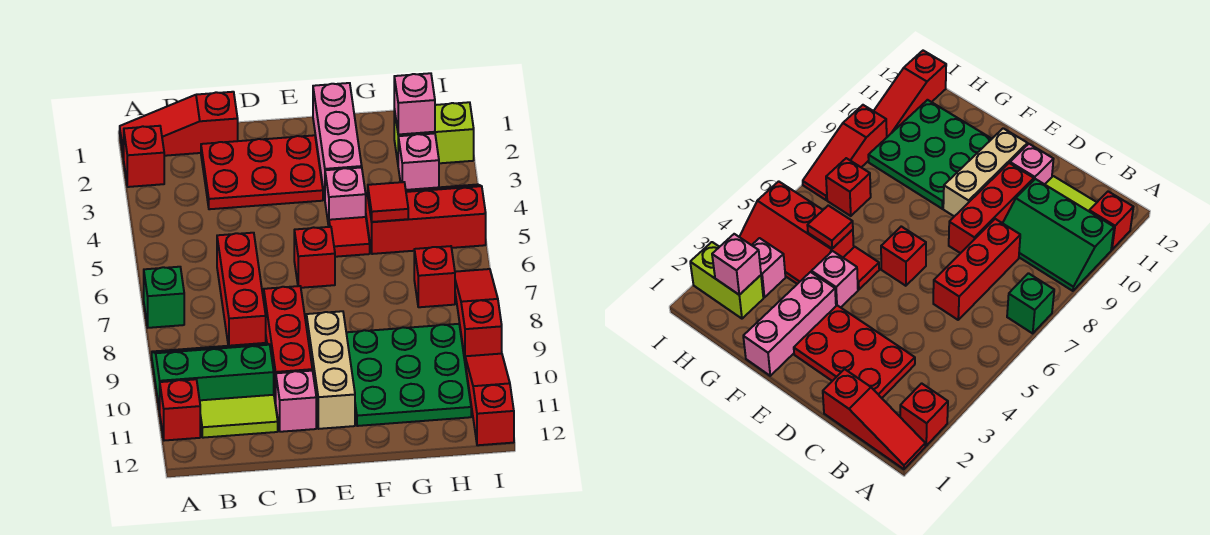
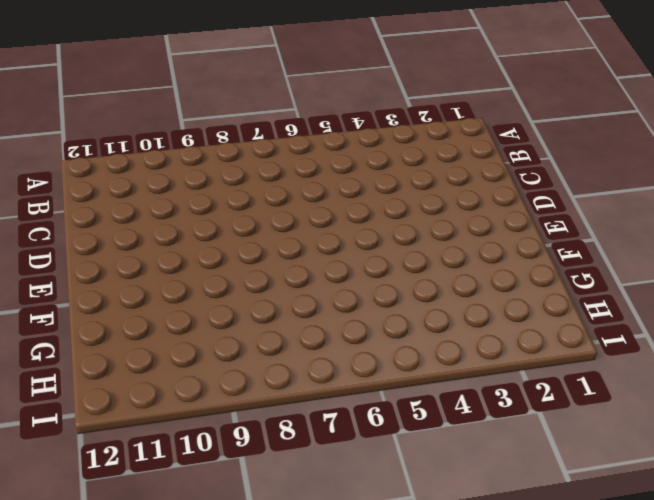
none -> red 1x3 slope [120,92,238,158]
none -> red 1x1 brick [124,126,164,187]
none -> green 1x1 brick [144,267,184,328]

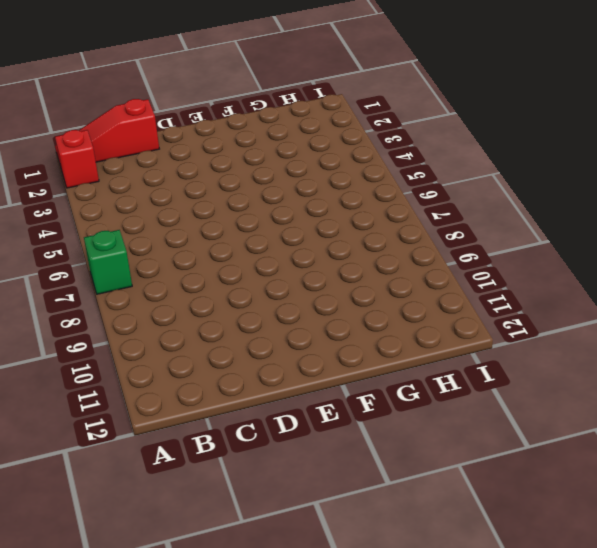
none -> green 2x3 slope [152,343,274,412]
none -> red 1x1 brick [160,379,200,441]
none -> lime 1x2 tile [200,395,278,438]

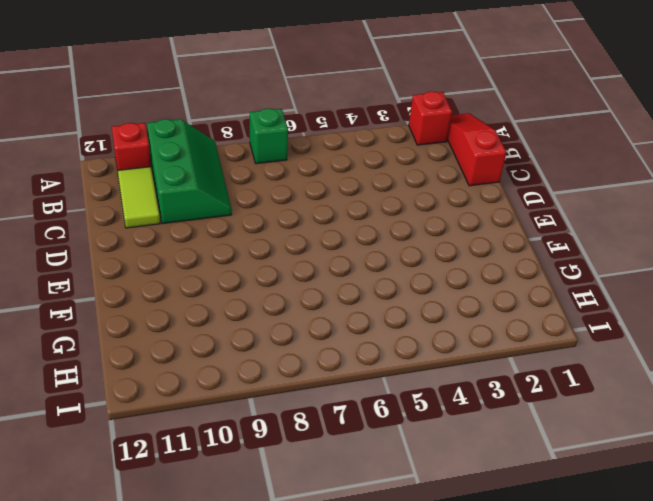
none -> red 2x3 plate [201,135,323,209]
none -> red 1x3 brick [217,233,266,346]
none -> red 1x3 brick [264,286,312,403]

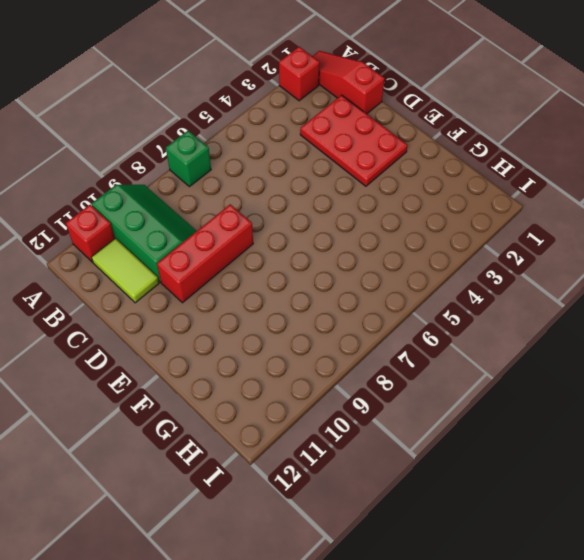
none -> red 1x3 brick [217,233,266,346]
none -> pink 1x1 brick [276,371,316,432]
none -> red 1x1 brick [294,227,335,288]

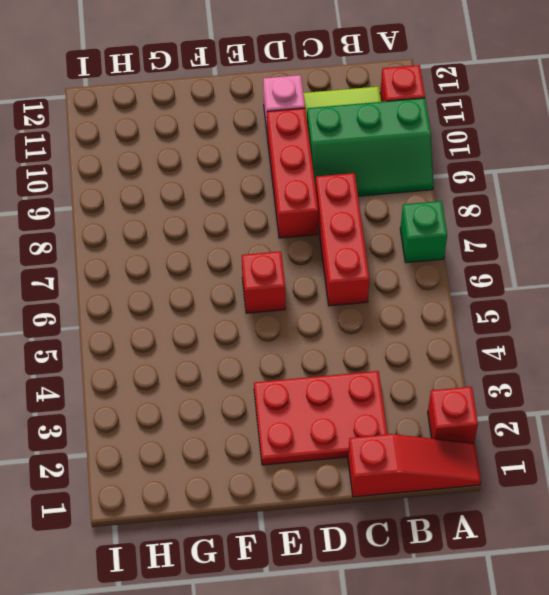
none -> tan 1x3 brick [306,311,355,429]
none -> pink 1x3 brick [313,83,362,198]
none -> pink 1x1 brick [325,167,366,226]

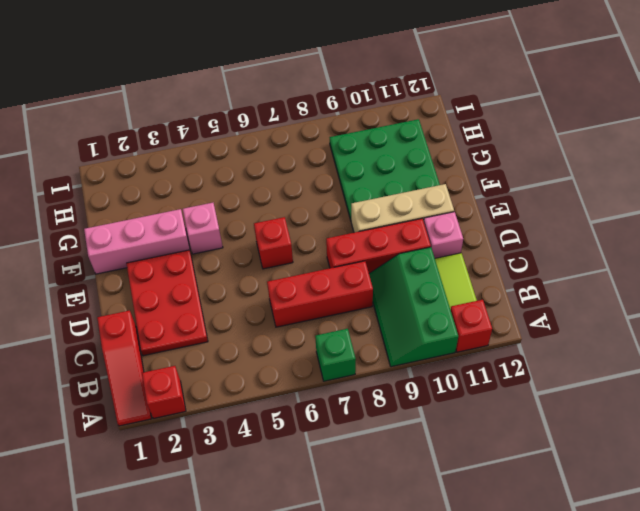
none -> red 1x1 tile [329,217,370,257]
none -> red 2x3 slope [366,184,486,254]
none -> lime 1x2 brick [394,102,474,163]

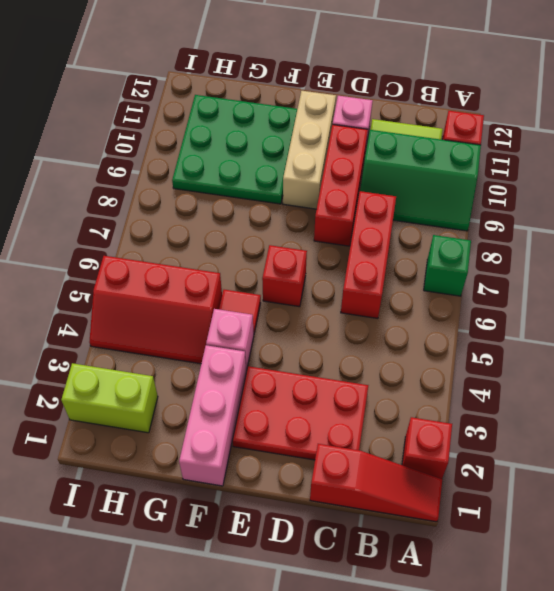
none -> pink 1x1 brick [398,133,439,190]
none -> red 1x1 brick [414,246,455,307]
none -> red 1x3 slope [455,269,502,357]

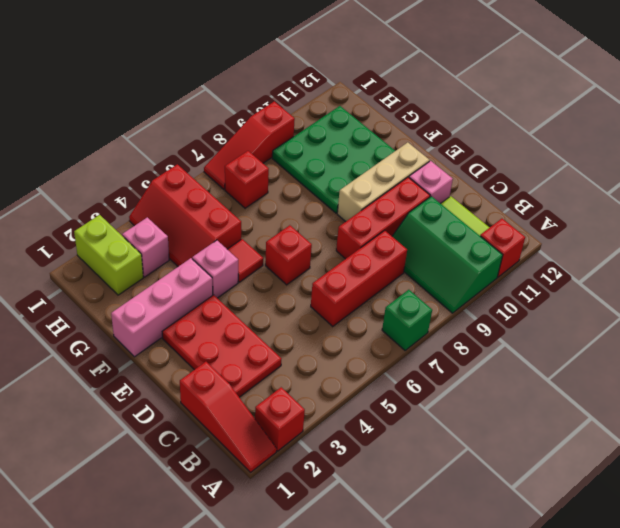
none -> red 1x3 slope [465,354,514,445]
none -> red 1x1 tile [368,182,408,222]
none -> pink 1x1 brick [394,73,435,135]

